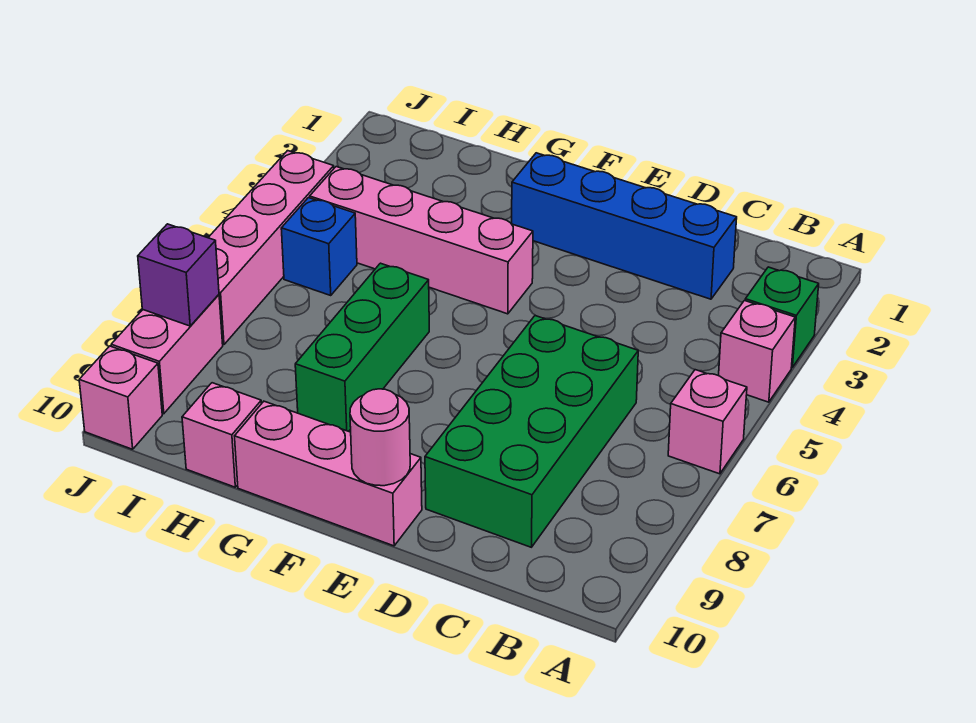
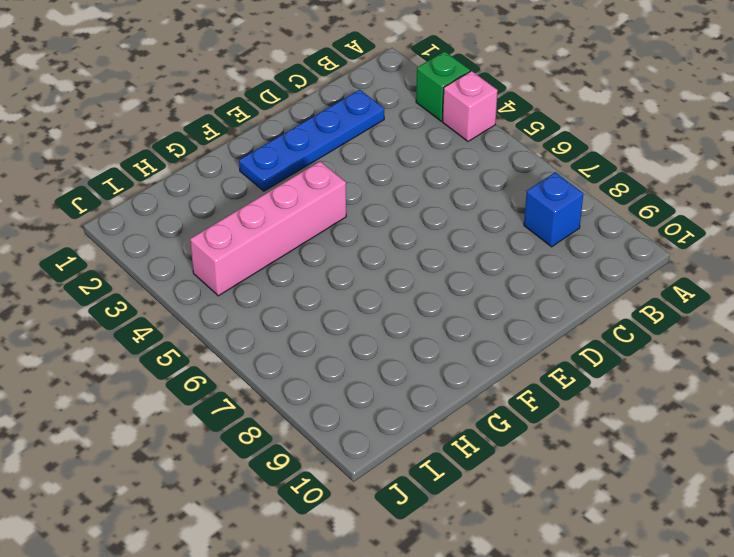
blue 1x1 brick [524,173,583,247] -> blue 1x1 brick moved to [281,198,357,295]
blue 1x4 plate [239,90,384,191] -> blue 1x4 brick [512,153,737,299]
none -> pink 1x1 brick [668,370,747,474]
none -> green 2x4 brick [425,316,638,547]
none -> pink 1x3 brick [235,401,422,546]

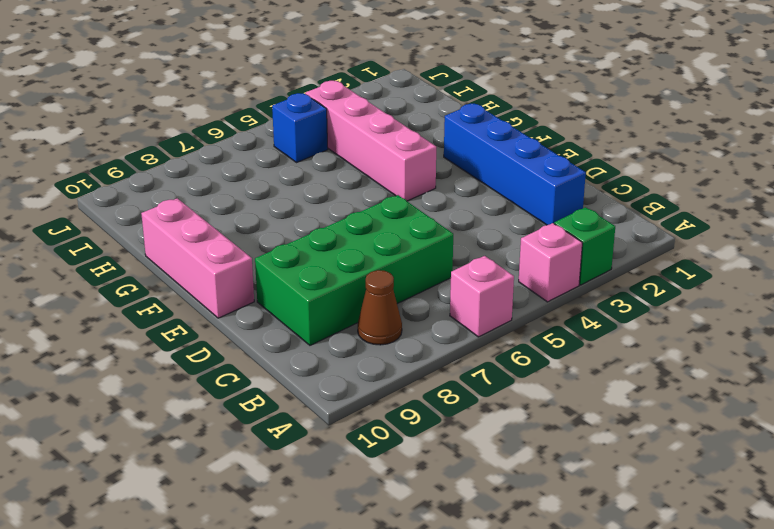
brown 1x1 cone [358,270,402,345] -> none
none -> green 1x3 brick [295,263,429,431]
none -> pink 1x1 brick [182,383,261,487]
none -> pink 1x4 brick [208,151,334,345]

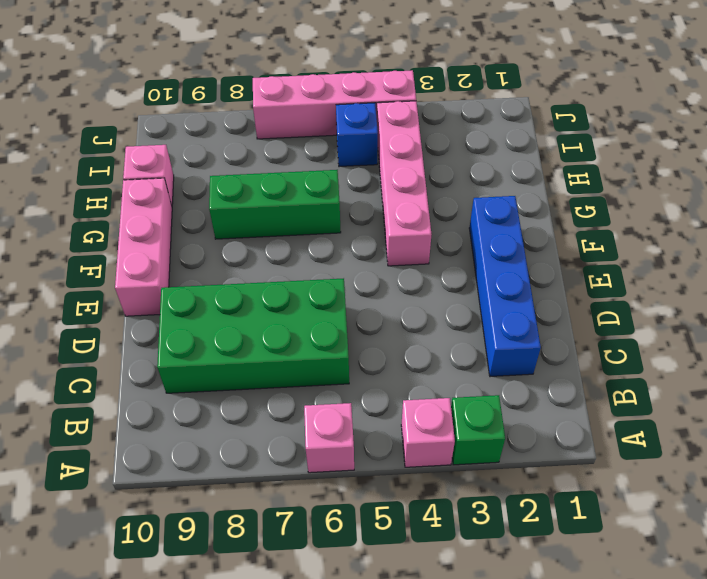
none -> pink 1x2 brick [111,295,223,414]
none -> pink 1x1 brick [79,346,162,449]
none -> pink 1x1 round brick [350,389,410,486]

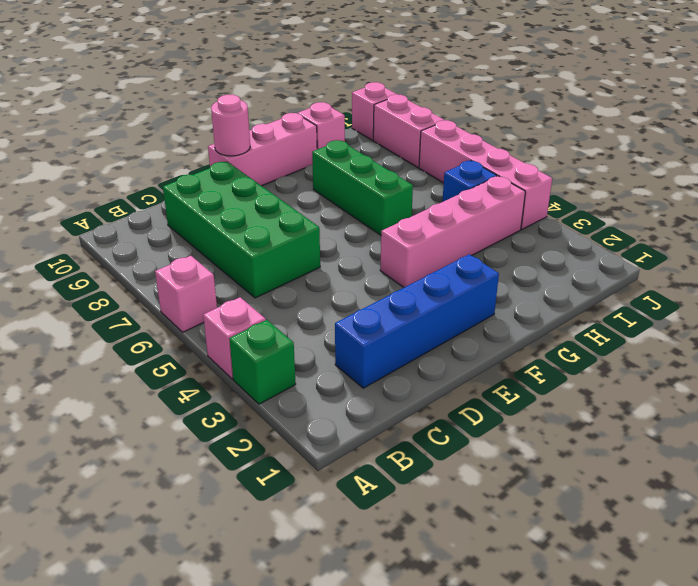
none -> purple 1x1 brick [138,224,219,326]

